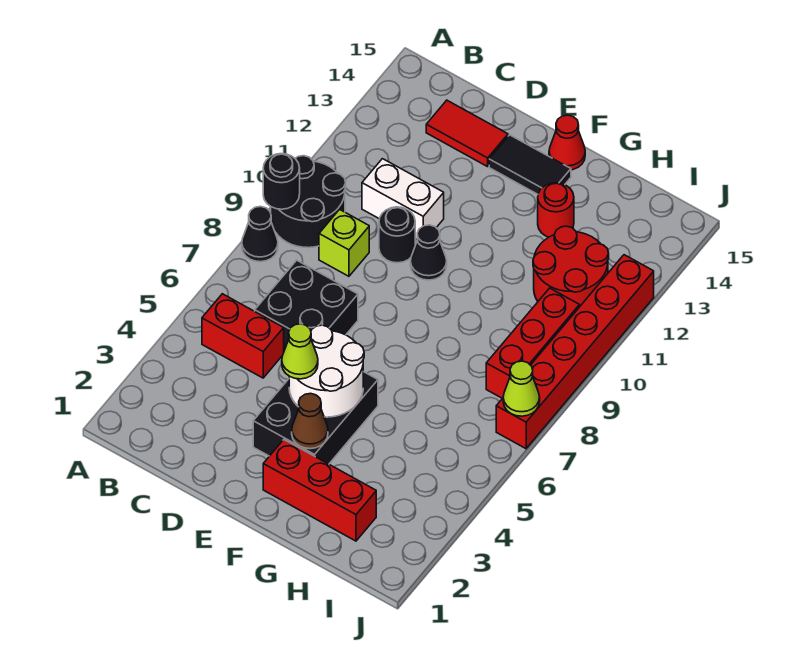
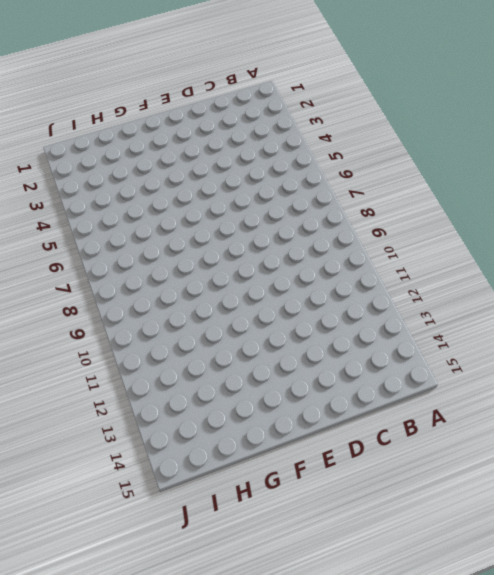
none -> black 1x1 cone [242,206,278,262]
none -> black 2x2 round brick [271,156,346,248]
none -> red 1x2 brick [202,294,284,378]

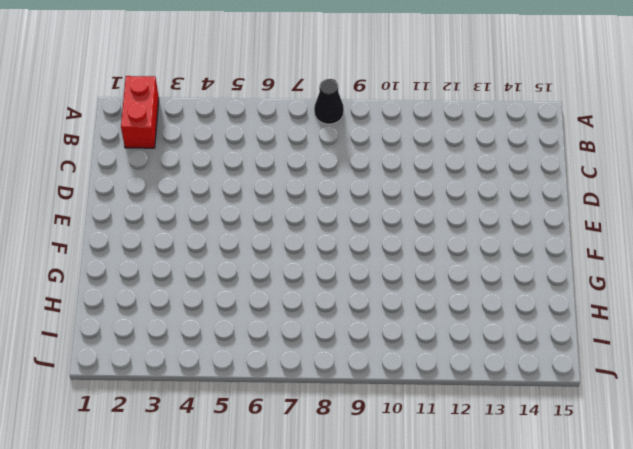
red 1x2 brick [121,76,159,148] -> red 1x2 brick moved to [202,294,284,378]
none -> black 2x2 round brick [271,156,346,248]
none -> black 2x2 brick [255,260,358,350]
none -> lime 1x1 brick [319,209,369,276]

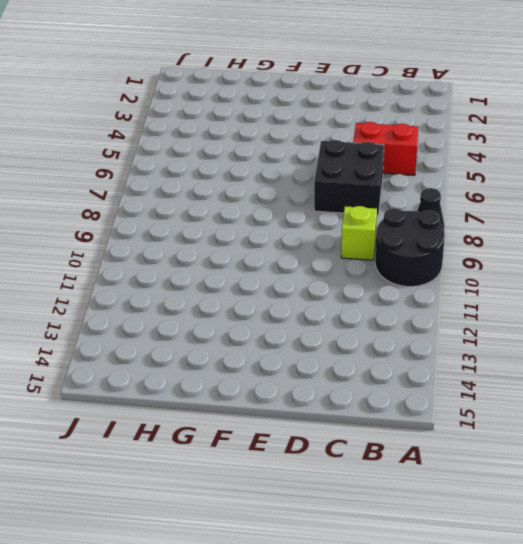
none -> white 1x2 brick [362,159,444,239]
none -> red 1x2 tile [426,100,508,167]
none -> black 1x1 round brick [379,207,415,263]

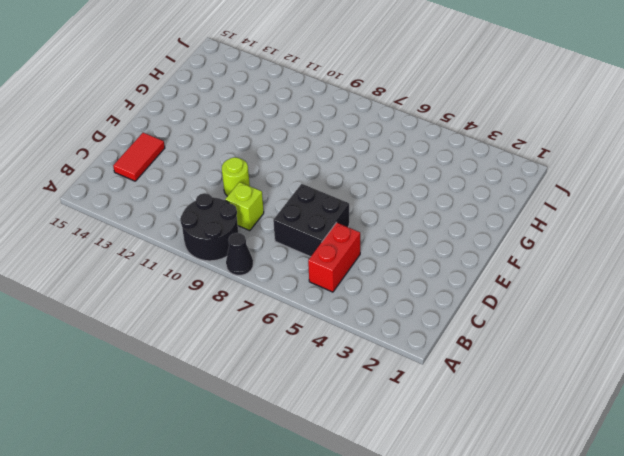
lime 1x1 round brick [222,157,250,196] -> black 1x1 round brick [379,207,415,263]
none -> white 1x2 brick [362,159,444,239]
none -> black 2x3 brick [253,372,378,464]
none -> black 1x1 cone [410,225,447,280]

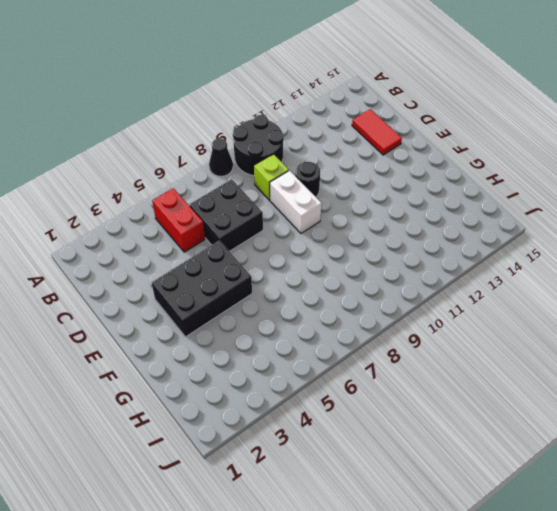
white 1x2 brick [270,170,322,233] -> white 1x2 brick moved to [362,159,444,239]
none -> black 1x1 cone [410,225,447,280]
none -> black 1x2 tile [489,135,571,194]
none -> red 1x3 brick [263,440,376,541]

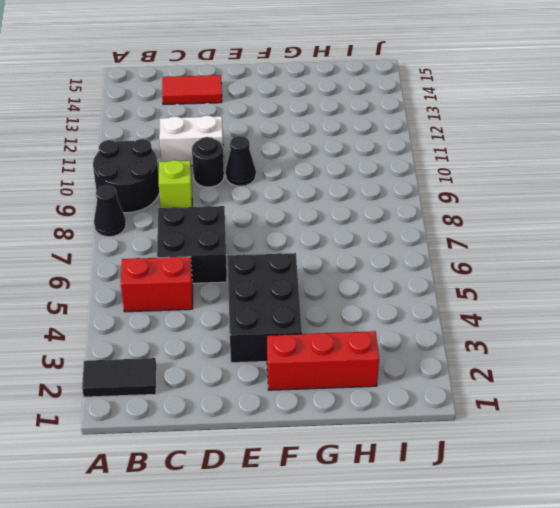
black 1x2 tile [82,358,156,397] -> black 1x2 tile moved to [489,135,571,194]
none -> red 1x1 cone [549,115,585,170]
none -> red 1x1 round brick [538,183,574,237]
none -> red 2x2 round brick [533,226,609,307]

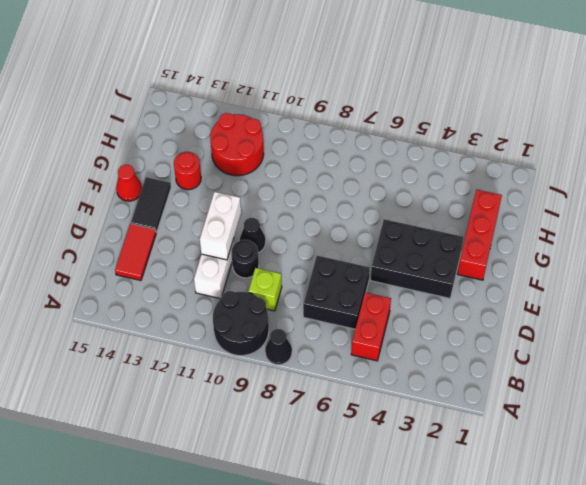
white 1x2 brick [200,192,241,260] -> none
none -> red 1x3 brick [486,288,579,398]
none -> red 1x6 brick [496,255,654,449]
none -> black 1x1 round brick [263,154,300,209]

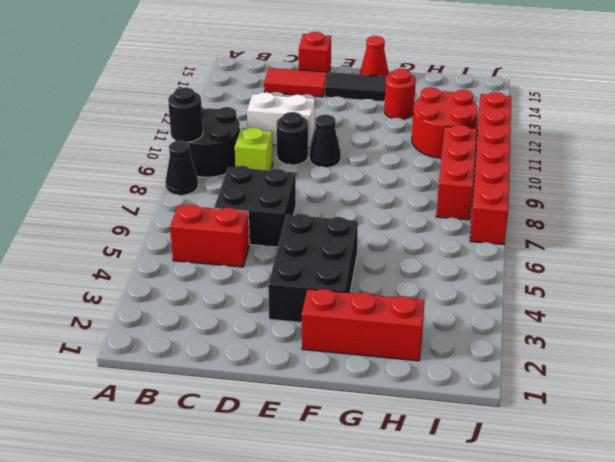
red 1x1 brick [299,32,331,76] -> none
none -> white 2x2 round brick [289,325,364,417]
none -> brown 1x1 cone [292,393,328,449]
none -> lime 1x1 cone [503,361,540,416]

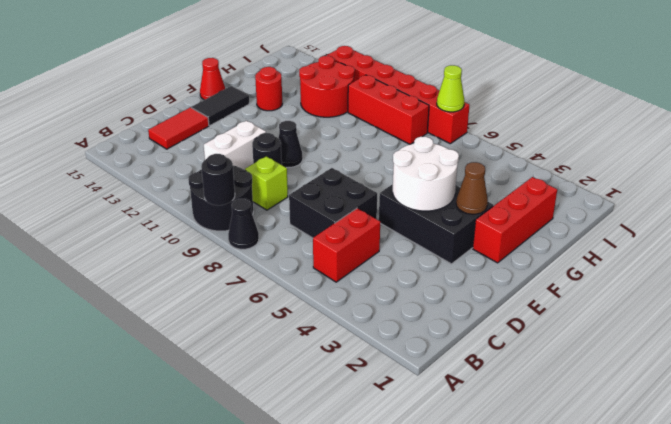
none -> lime 1x1 cone [282,324,318,379]

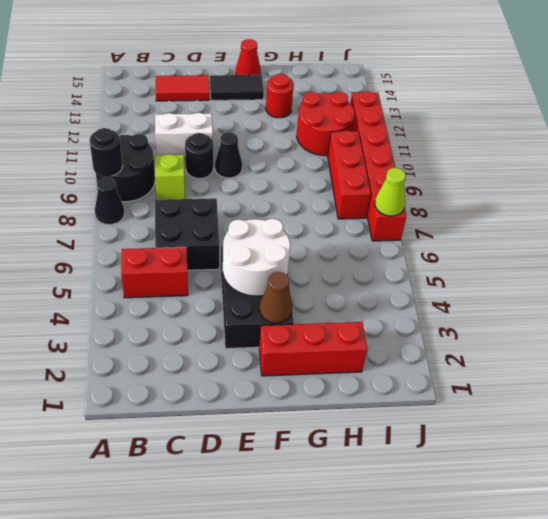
none -> lime 1x1 cone [282,324,318,379]

